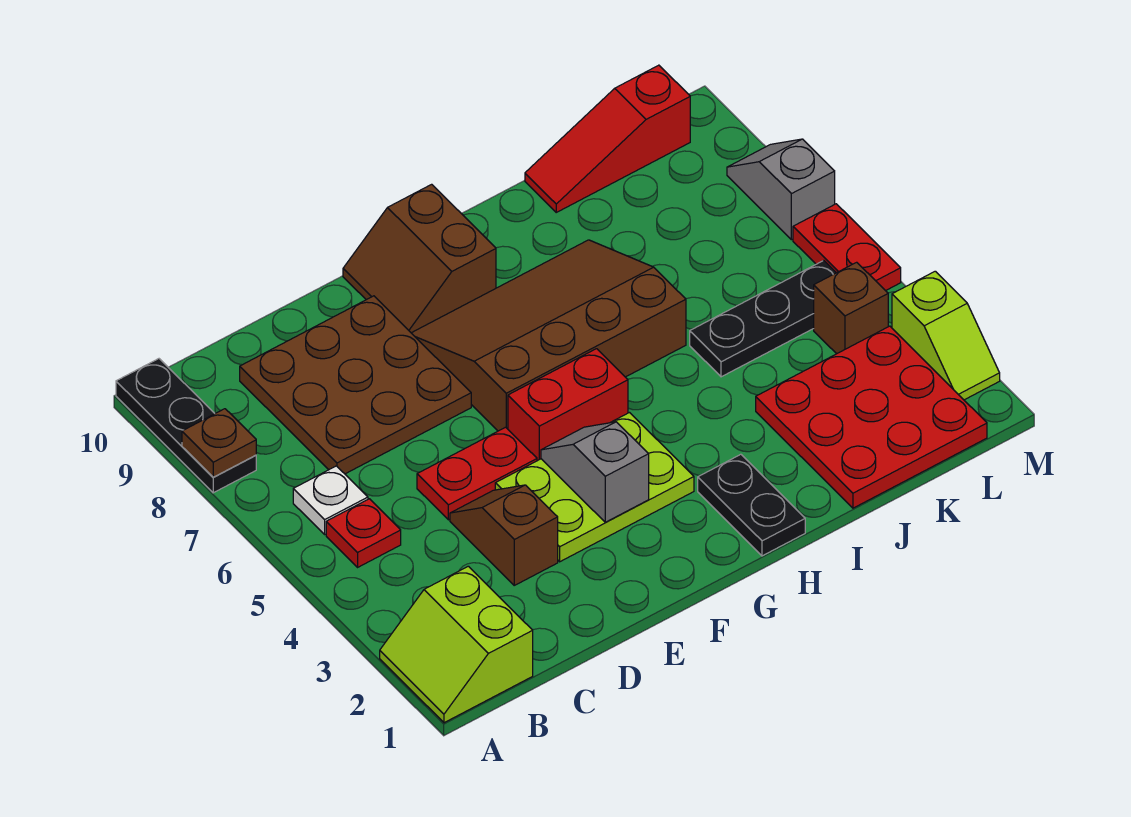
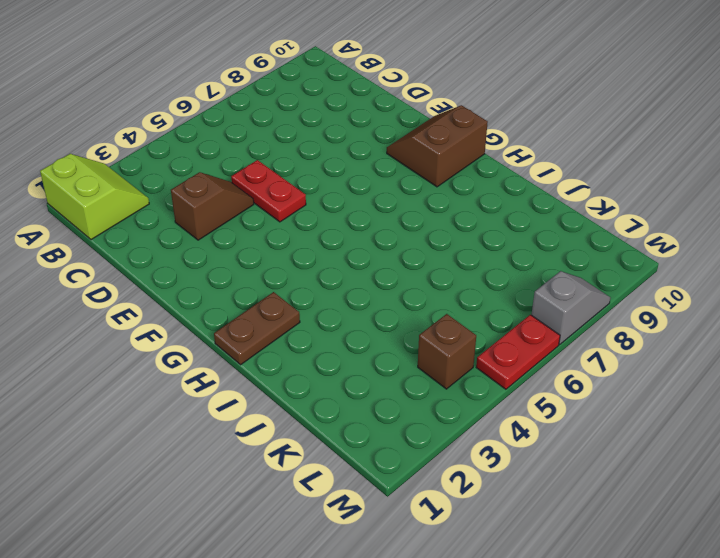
lime 2x2 slope [40,154,149,240] -> lime 2x2 slope turned to [380,566,533,723]
brown 1x2 plate [214,292,300,365] -> black 1x2 plate [698,454,805,556]
none -> black 1x3 plate [116,359,256,493]
none -> red 1x1 plate [326,499,401,567]
none -> white 1x1 plate [293,466,368,534]

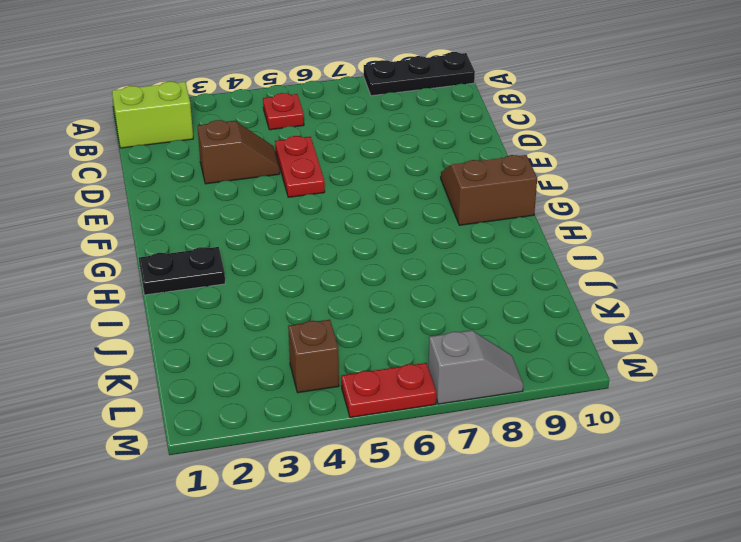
none -> white 1x1 plate [293,466,368,534]
none -> brown 3x3 plate [240,296,471,474]
none -> lime 2x3 plate [495,413,694,562]

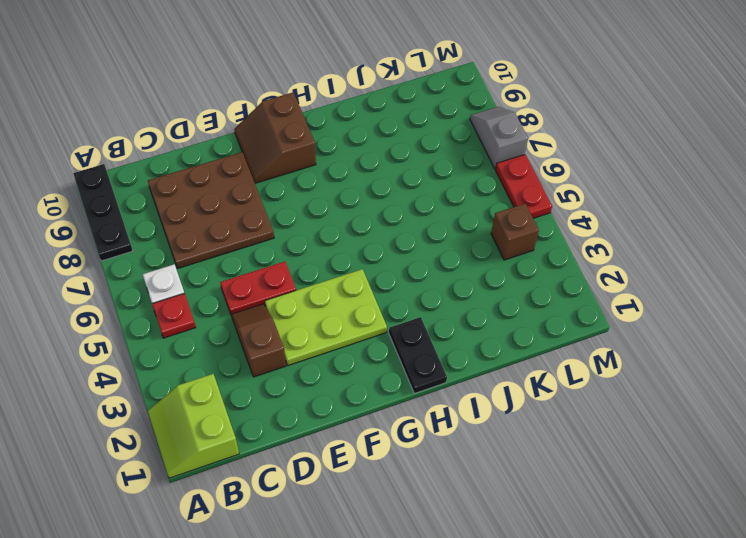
none -> red 1x2 brick [508,349,628,461]
none -> brown 3x4 slope [412,240,686,431]
none -> red 3x3 plate [756,326,987,508]

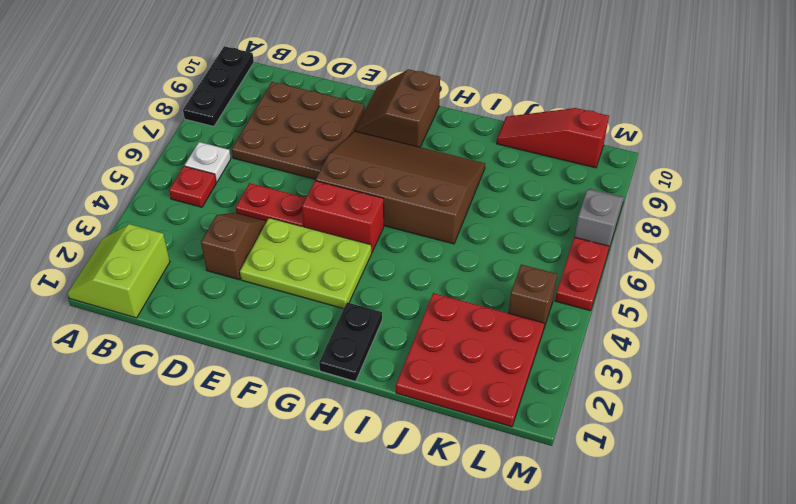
none -> black 1x3 plate [690,261,836,377]
none -> lime 1x2 slope [892,271,1000,400]
none -> brown 1x1 plate [182,409,256,477]

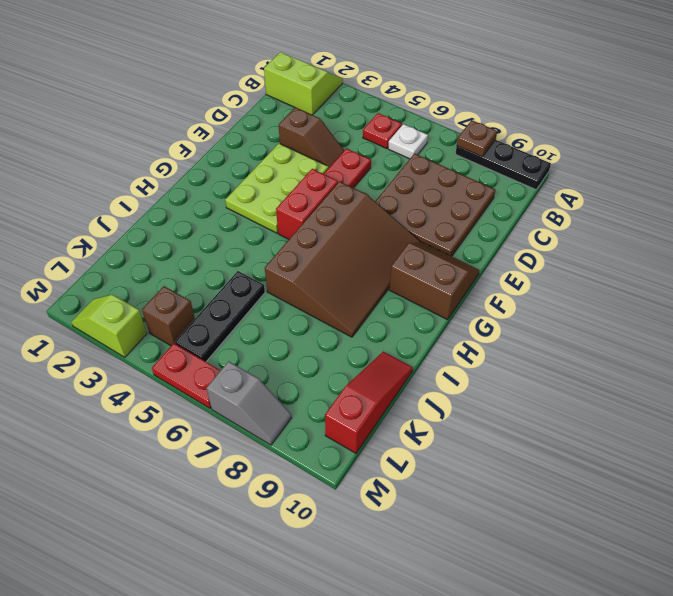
none -> black 1x2 plate [698,454,805,556]
none -> red 3x3 plate [756,326,987,508]
none -> grey 1x2 slope [541,422,649,522]

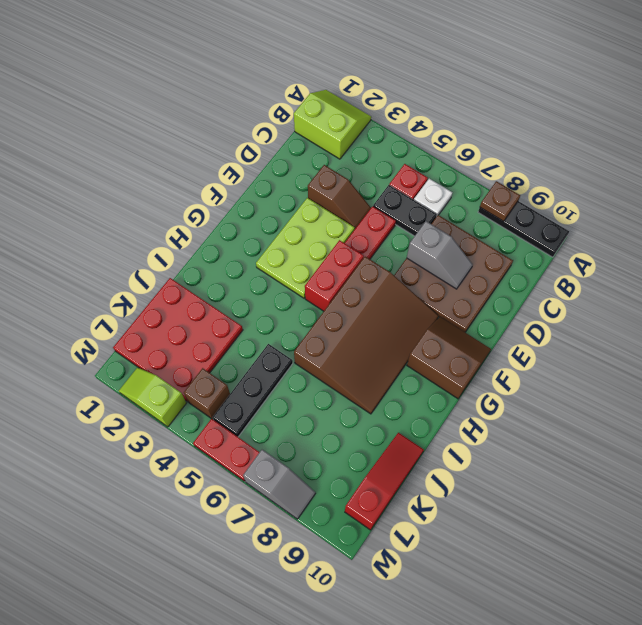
black 1x2 plate [373,185,437,236] -> black 1x2 plate moved to [698,454,805,556]
grey 1x2 slope [407,221,473,289] -> grey 1x2 slope moved to [541,422,649,522]

